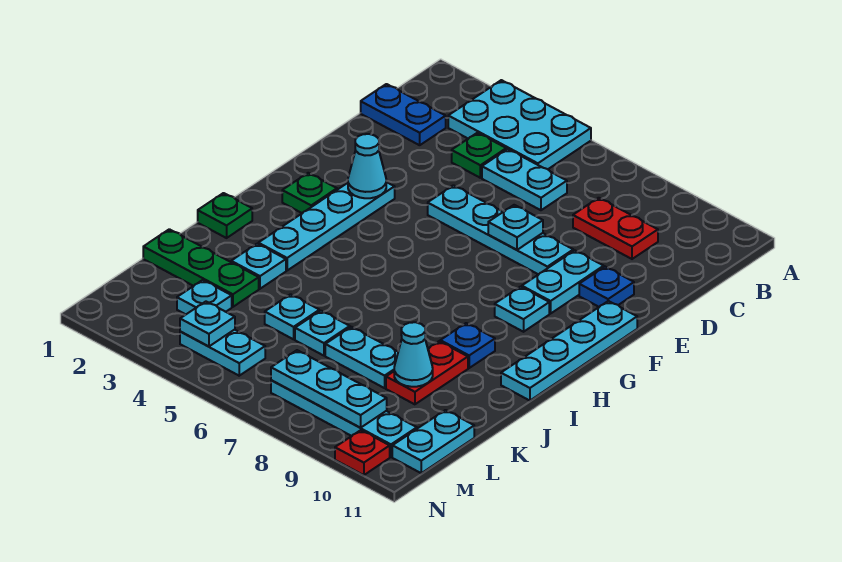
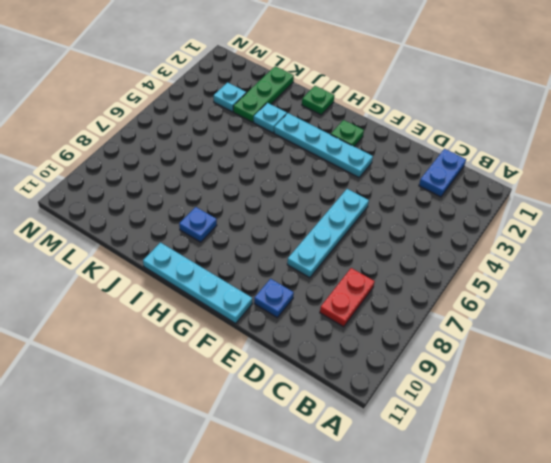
none -> cyan 2x3 plate [448,80,591,169]
none -> green 1x1 plate [452,133,506,178]
none -> cyan 1x2 plate [482,149,567,210]
none -> cyan 1x2 plate [522,250,604,314]

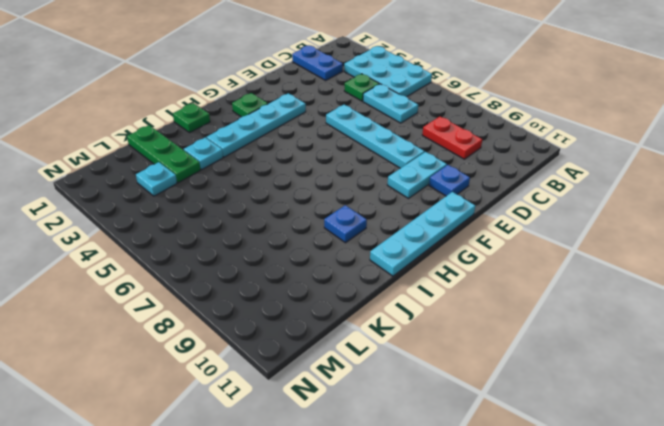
none -> cyan 1x1 plate [495,287,549,332]
none -> red 1x2 plate [386,341,468,404]
none -> cyan 1x1 plate [265,294,319,339]
none -> cyan 1x1 plate [295,311,350,356]

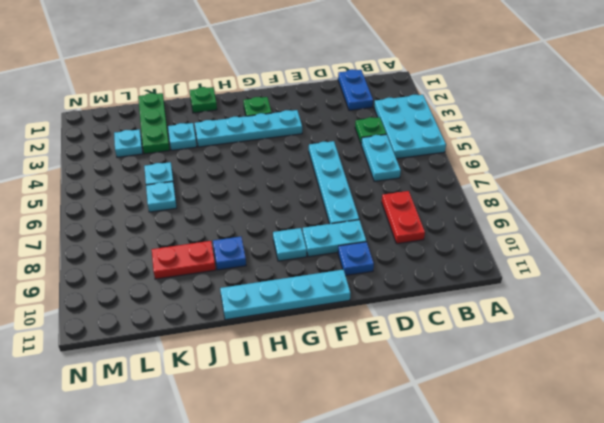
none -> cyan 1x2 plate [325,327,398,388]
none -> cyan 1x2 plate [392,410,474,473]
none -> cyan 1x2 plate [180,330,265,376]
none -> cyan 1x4 plate [271,380,417,457]

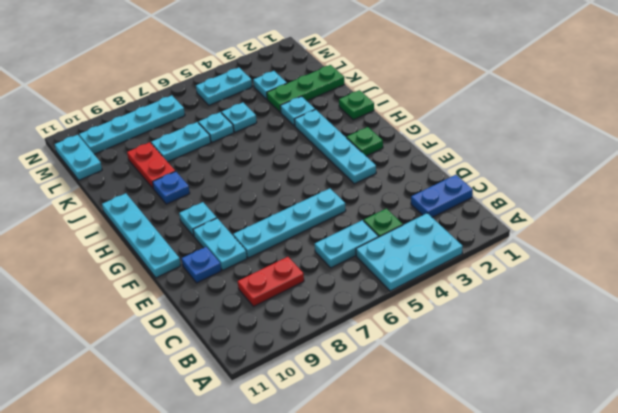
none -> red 1x1 plate [335,430,390,475]
none -> cyan 1x1 plate [488,205,543,250]
none -> cyan 1x1 cone [348,134,386,198]
none -> cyan 1x1 cone [394,322,433,387]

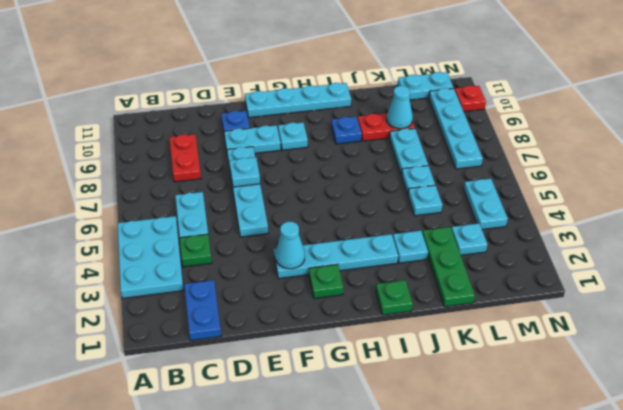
none -> cyan 1x1 plate [180,302,235,347]
none -> cyan 1x3 plate [271,350,387,428]

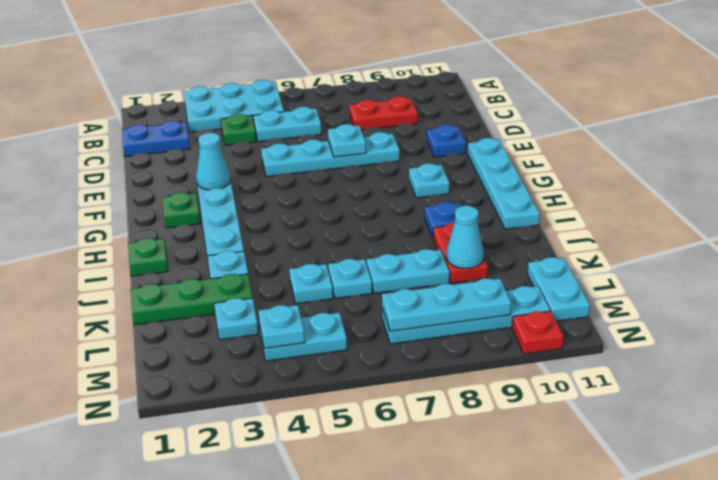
none -> cyan 1x2 plate [522,250,604,314]

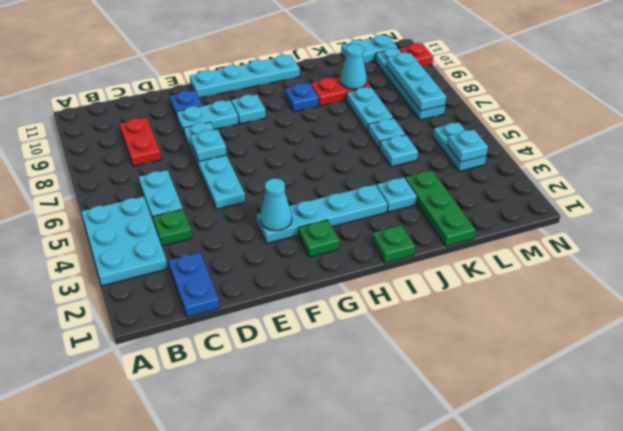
none -> cyan 1x1 plate [177,280,232,314]

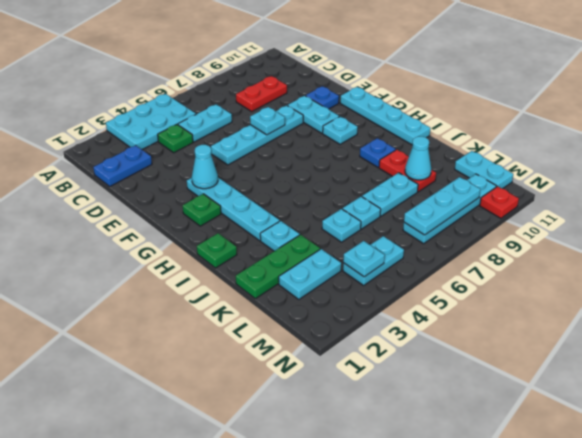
cyan 1x2 plate [279,249,341,299] -> cyan 1x1 plate [177,280,232,314]

